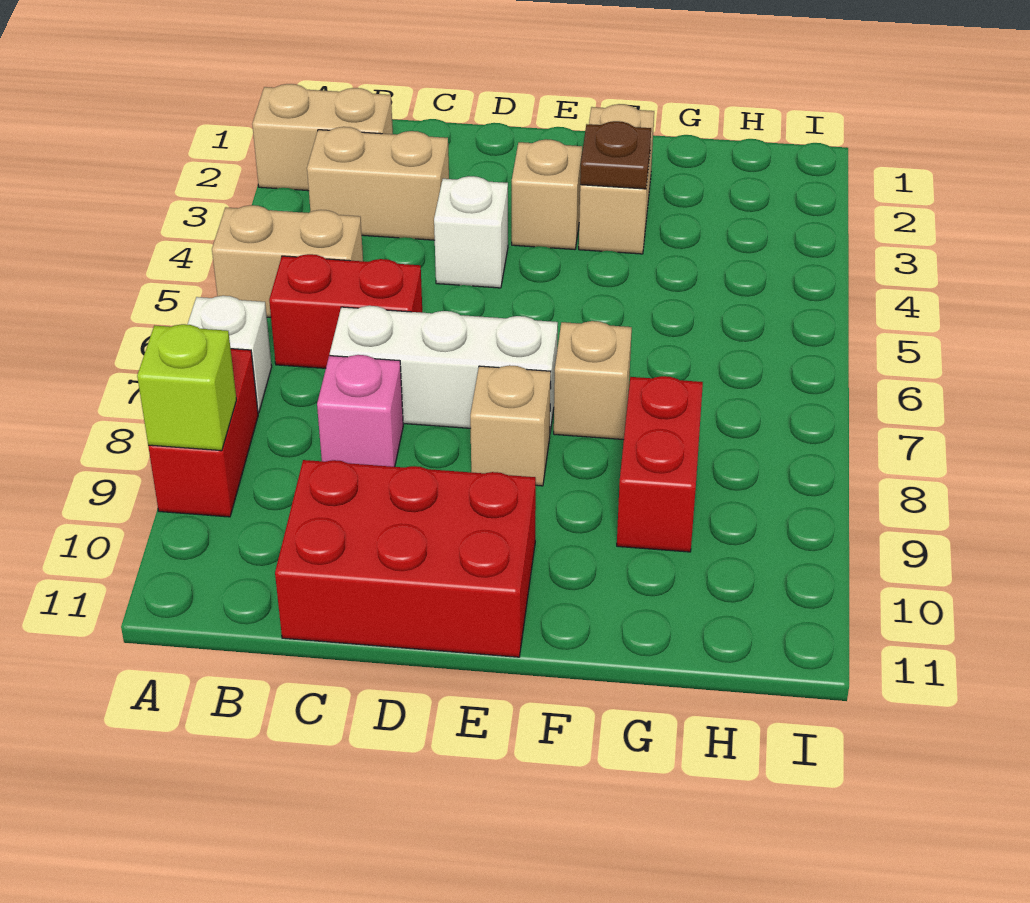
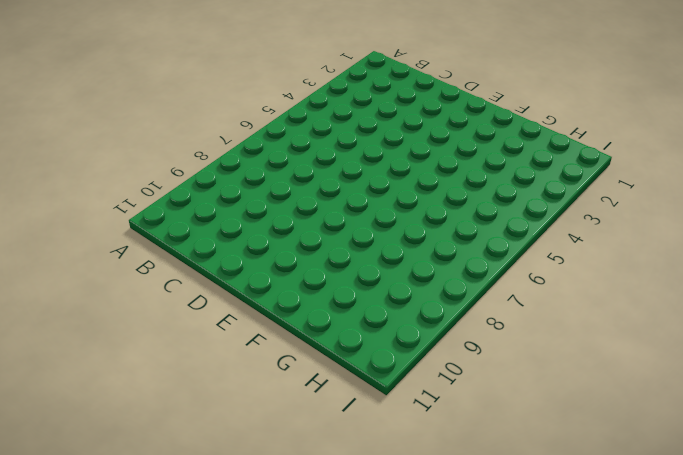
none -> tan 1x2 brick [252,84,393,191]
none -> tan 1x2 brick [212,205,363,317]
none -> white 1x1 brick [187,296,272,413]

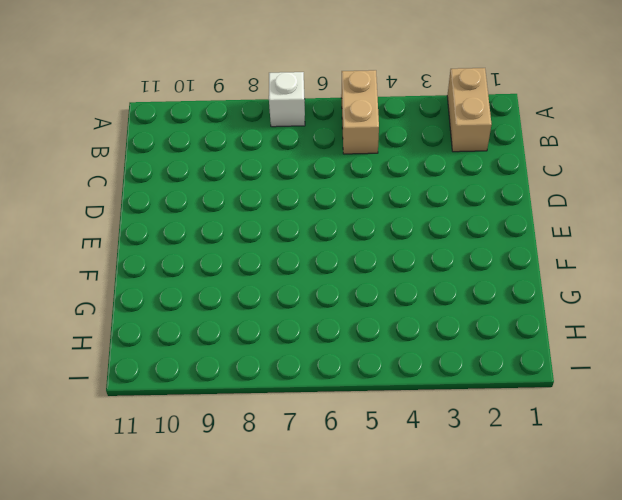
none -> red 1x2 brick [148,349,258,517]
none -> tan 1x2 brick [307,127,449,240]
none -> red 1x2 brick [269,254,422,368]

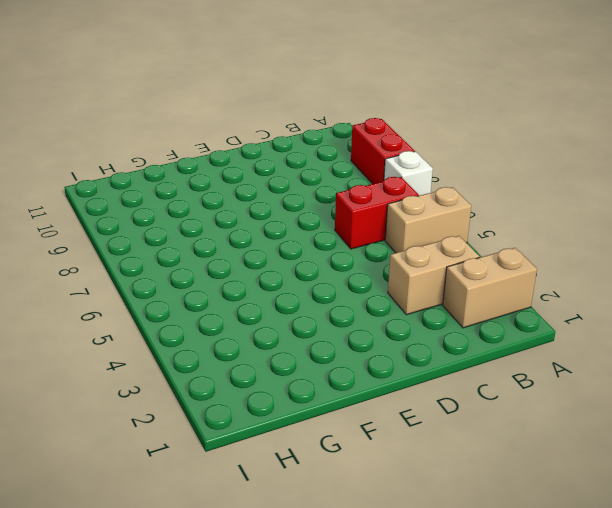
none -> white 1x3 brick [330,306,558,431]
none -> pink 1x1 brick [317,355,403,467]
none -> red 2x3 brick [275,460,536,657]

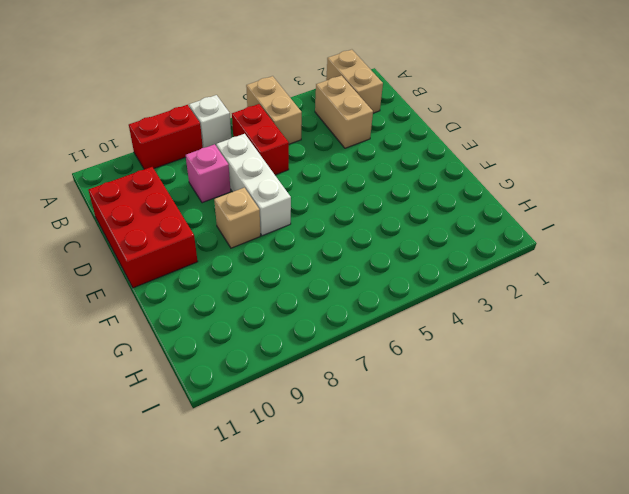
none -> white 1x1 brick [434,176,508,288]
none -> tan 1x1 brick [512,139,582,249]
none -> tan 1x2 brick [579,104,654,254]

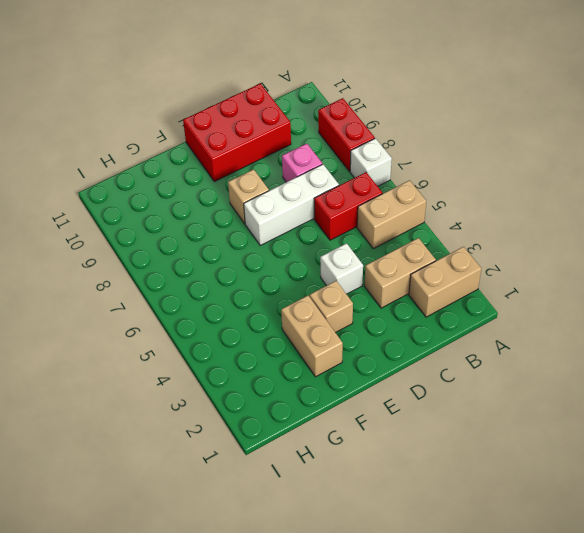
none -> tan 1x1 brick [554,321,632,440]
none -> red 1x2 brick [617,376,703,552]
none -> lime 1x1 brick [137,324,236,451]

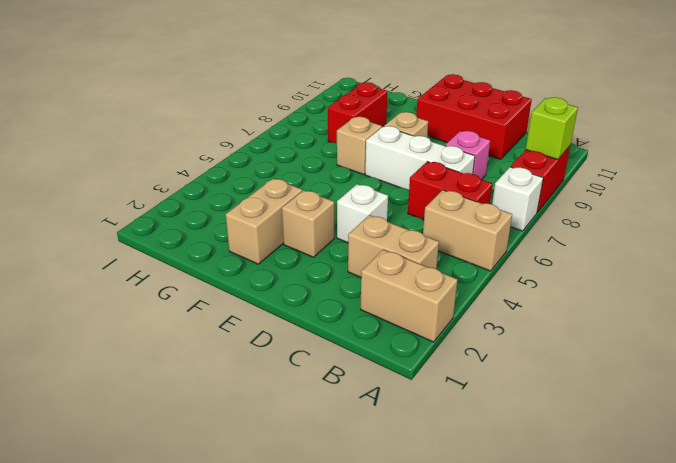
none -> brown 1x1 plate [580,121,651,189]

